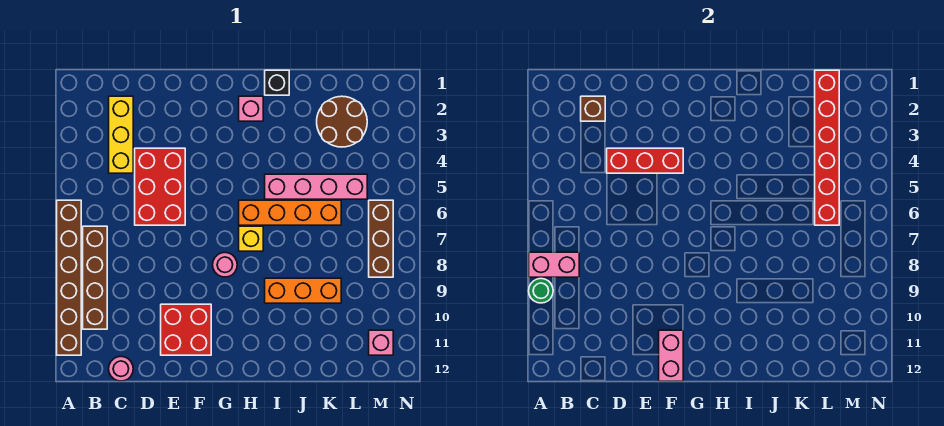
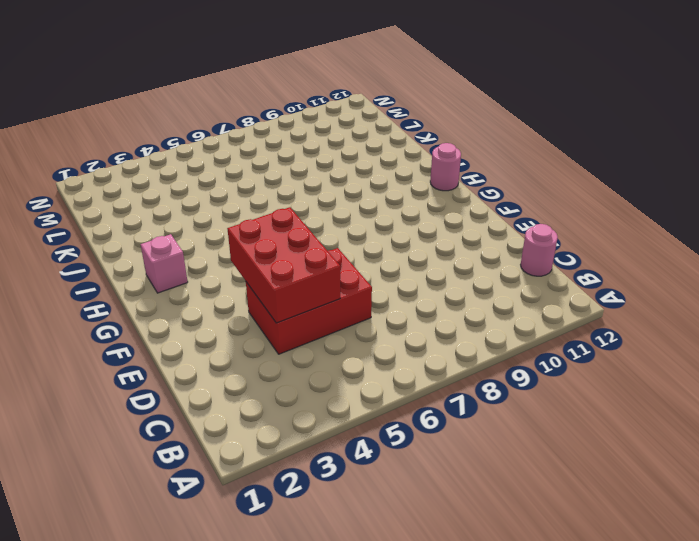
red 2x3 brick [227,207,340,323] -> red 1x3 brick [607,148,683,173]
pink 1x1 round brick [430,143,461,191] -> pink 1x1 round brick moved to [213,253,237,277]
none -> brown 1x6 brick [57,200,81,355]
none -> brown 1x4 brick [83,226,107,329]
none -> yellow 1x3 brick [109,96,133,173]

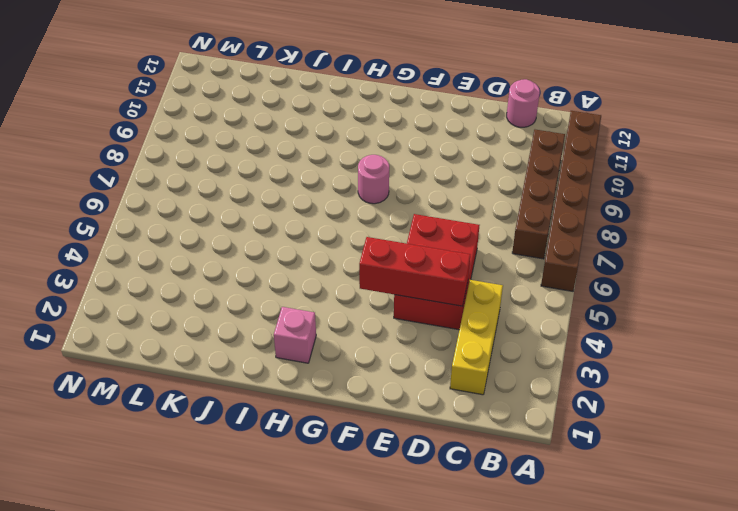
none -> red 2x2 brick [161,304,211,355]
none -> orange 1x4 brick [239,200,341,225]
none -> yellow 1x1 brick [239,226,263,251]

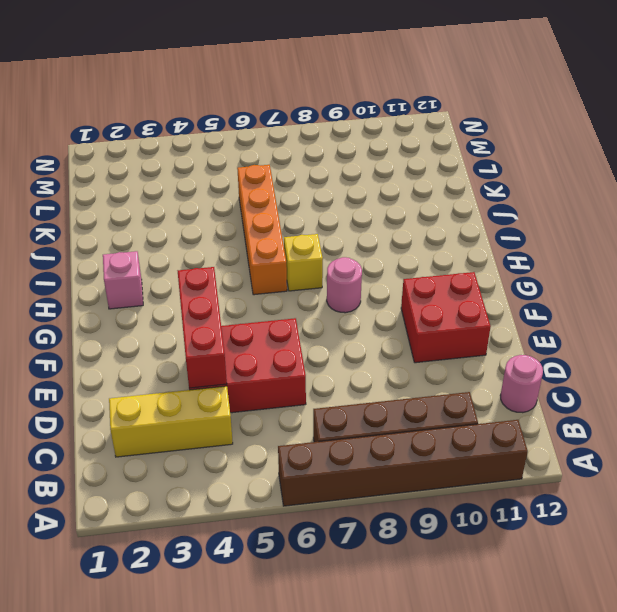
none -> black 1x1 brick [265,70,289,95]
none -> pink 1x4 brick [265,174,367,199]
none -> orange 1x3 brick [265,278,341,303]

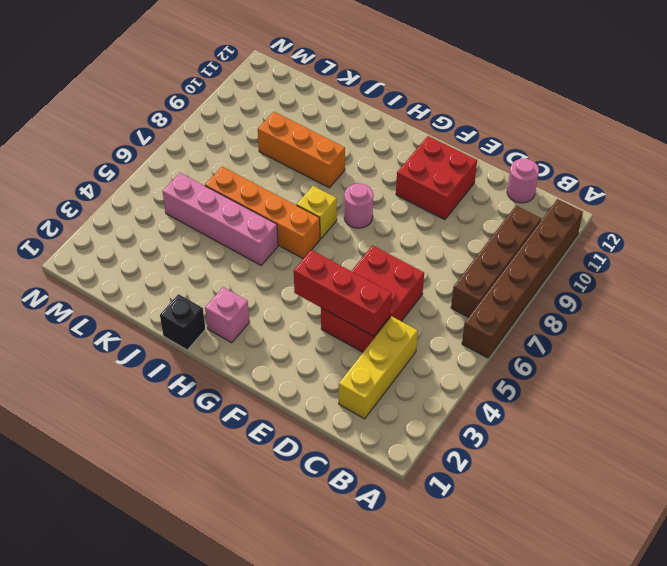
none -> brown 2x2 round brick [317,96,367,147]
none -> brown 1x3 brick [369,200,393,277]
none -> pink 1x1 brick [369,330,393,355]

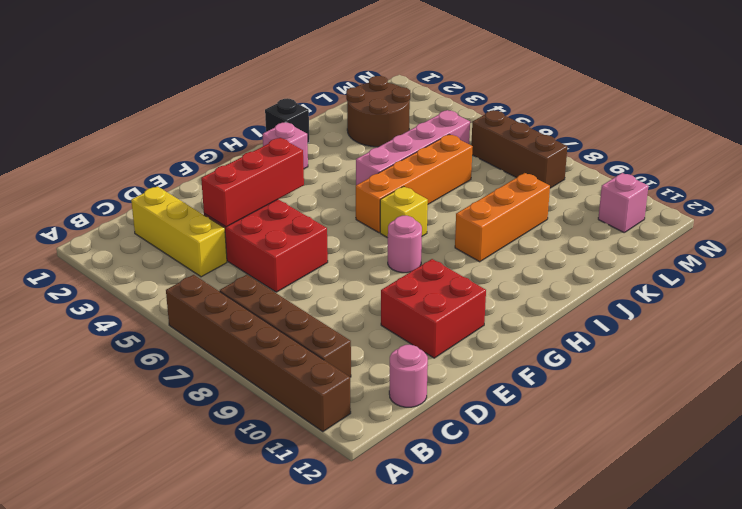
none -> pink 1x2 brick [529,252,579,277]
none -> green 1x1 round brick [529,279,553,303]
none -> brown 1x1 brick [581,96,605,121]

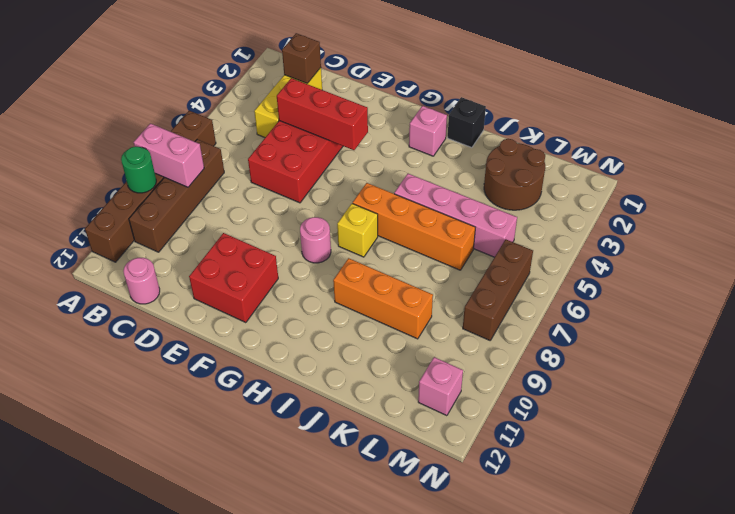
none -> pink 1x2 brick [659,330,683,381]
none -> red 1x6 brick [815,70,839,225]

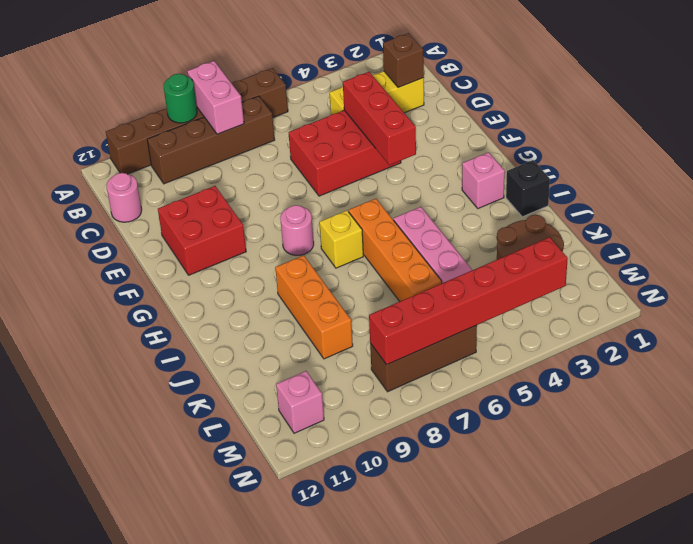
red 1x6 brick [369,237,568,365] -> red 1x6 brick moved to [815,70,839,225]
none -> pink 1x2 brick [659,330,683,381]

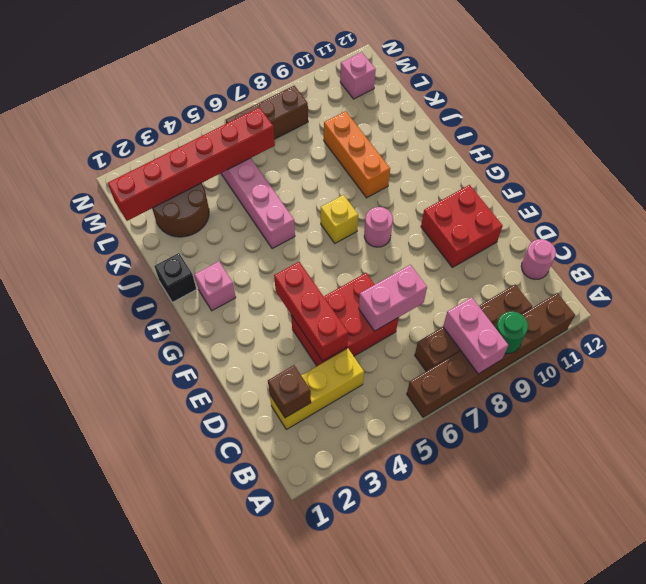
pink 1x2 brick [359,265,427,331] -> pink 1x2 brick moved to [659,330,683,381]
none -> orange 1x4 brick [239,200,341,225]

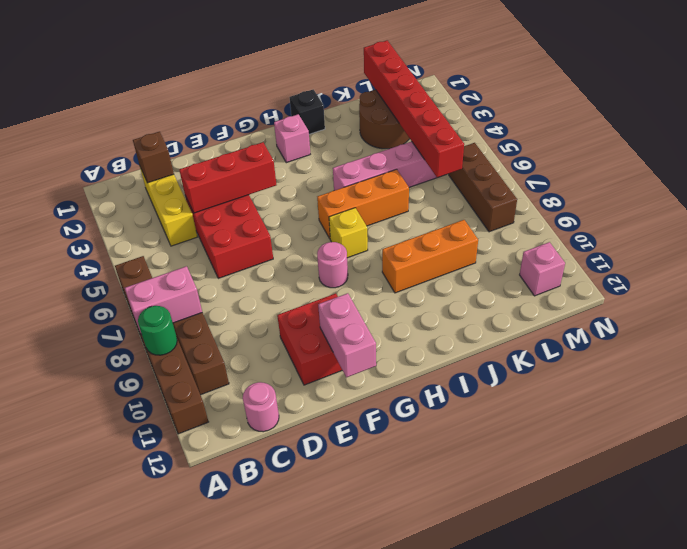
orange 1x3 brick [317,169,409,238] -> orange 1x4 brick [239,200,341,225]

